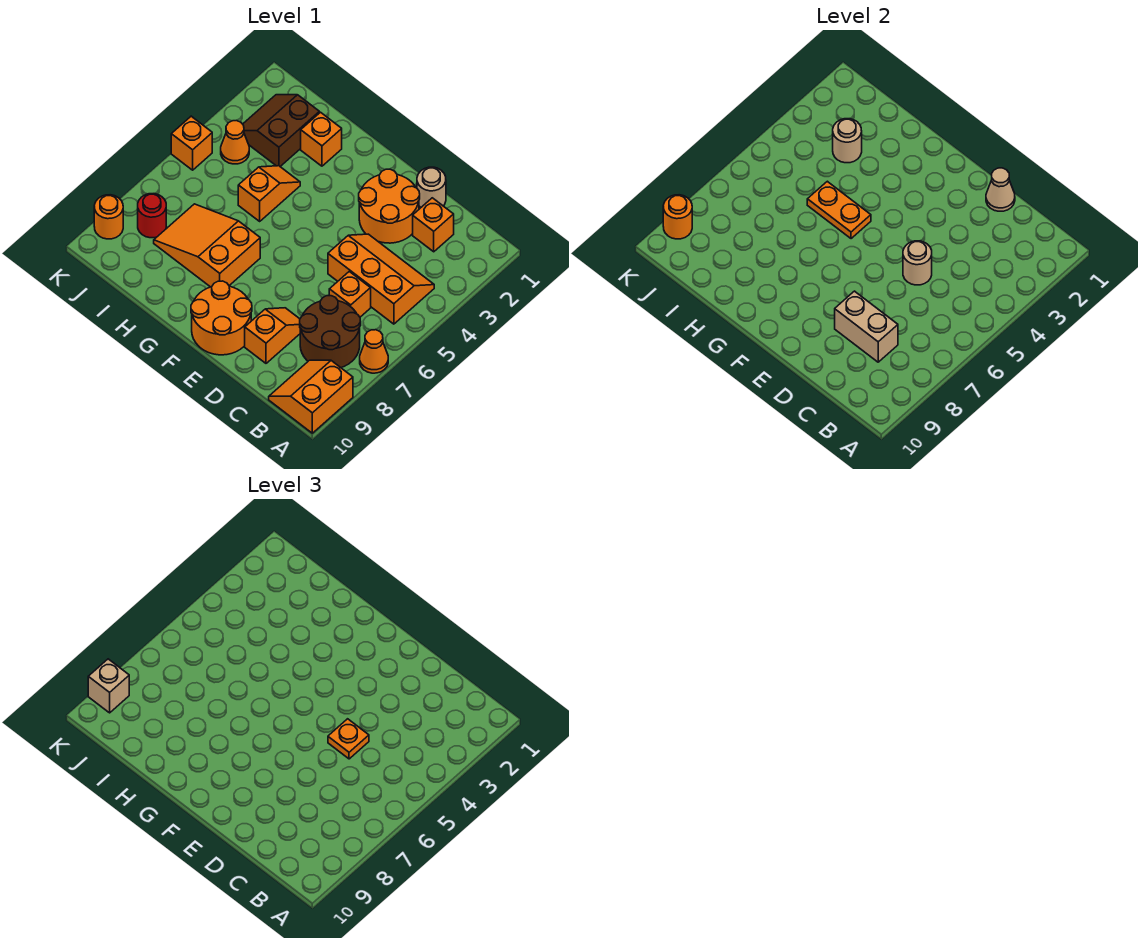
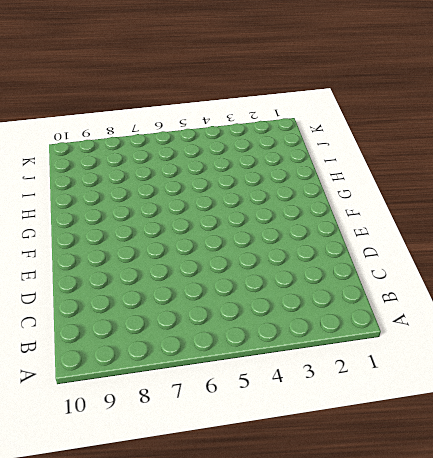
none -> orange 1x1 cone [360,330,388,373]
none -> orange 2x2 slope [269,360,353,433]
none -> orange 2x3 slope [328,234,434,324]

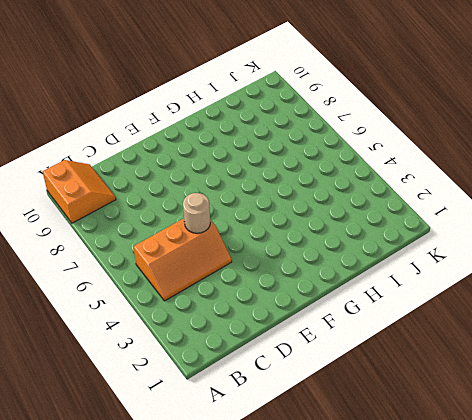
none -> orange 1x1 cone [360,330,388,373]
none -> brown 2x2 round brick [300,296,361,368]
none -> orange 1x1 brick [413,198,454,252]

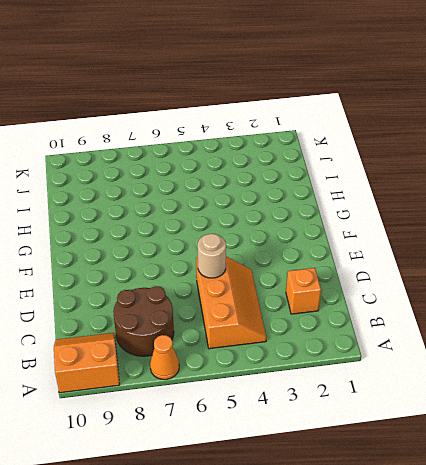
none -> orange 1x1 brick [329,272,371,317]
none -> tan 1x1 round brick [417,167,446,207]
none -> orange 2x2 round brick [359,169,420,243]

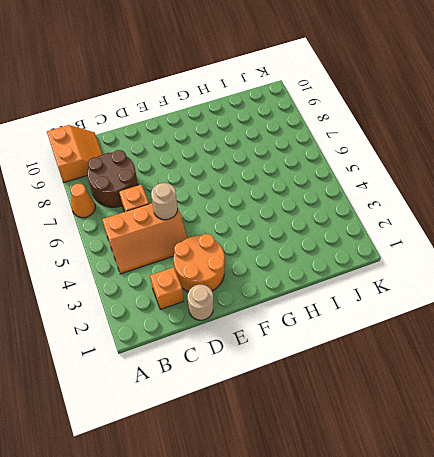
none -> orange 1x2 slope [245,308,300,363]
none -> orange 2x2 round brick [191,281,252,355]
none -> orange 2x3 slope [154,204,260,287]

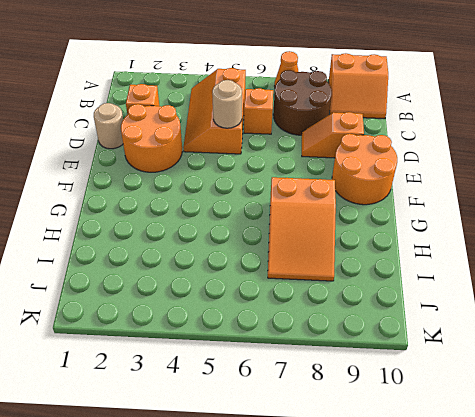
none -> orange 1x1 brick [301,112,342,166]
none -> orange 1x2 slope [238,166,300,221]
none -> brown 2x2 slope [243,95,319,166]

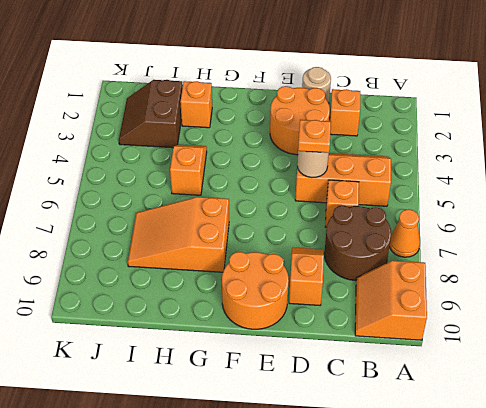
none -> orange 1x1 cone [221,121,249,164]
none -> red 1x1 round brick [138,194,166,238]
none -> orange 1x1 brick [171,116,212,170]

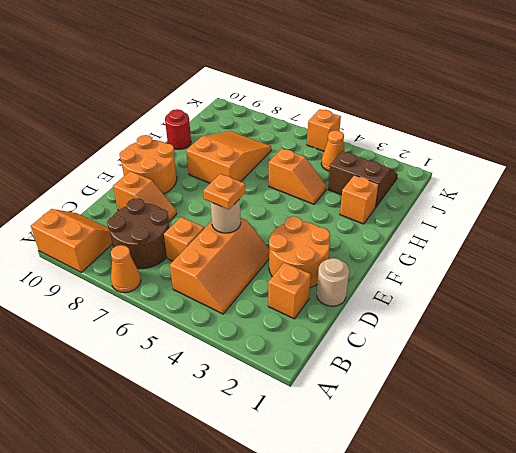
red 1x1 round brick [165,109,191,149] -> red 1x1 round brick moved to [138,194,166,238]
none -> orange 1x1 round brick [94,195,123,239]
none -> tan 1x2 brick [835,291,898,362]
none -> tan 1x1 cone [986,168,1015,211]

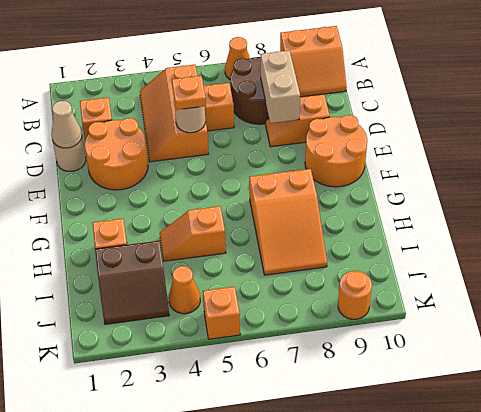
none -> red 1x1 round brick [138,194,166,238]
none -> orange 1x2 plate [807,181,871,239]
none -> tan 1x1 round brick [833,119,862,163]

